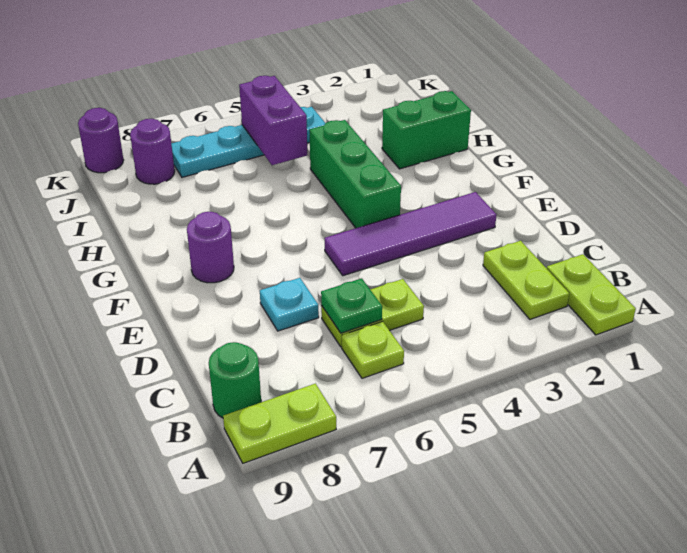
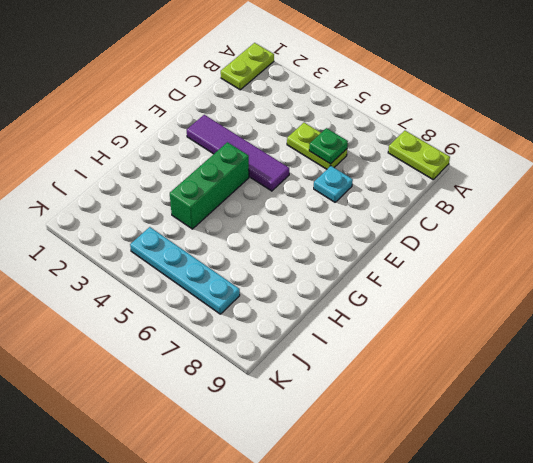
none -> lime 1x2 plate [483,241,569,319]
none -> lime 1x1 plate [342,322,404,378]
none -> green 1x1 round brick [209,342,261,418]

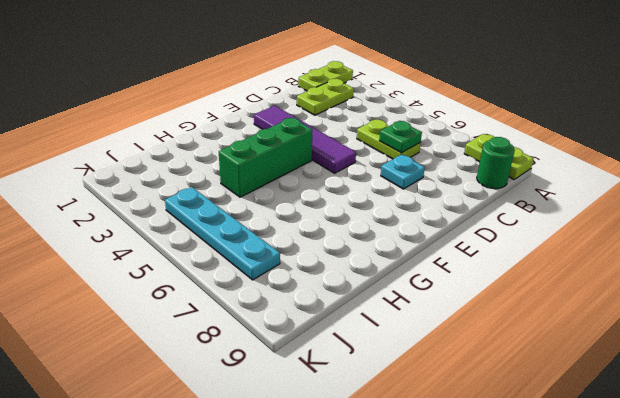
none -> lime 1x1 plate [342,322,404,378]
none -> purple 1x1 round brick [187,212,234,283]
none -> green 1x2 brick [382,91,471,169]

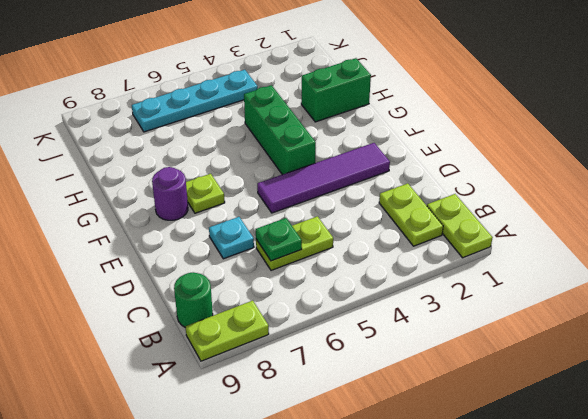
lime 1x1 plate [186,174,225,213] -> lime 1x1 plate moved to [342,322,404,378]
none -> purple 1x1 round brick [130,119,175,184]
none -> purple 1x1 round brick [78,108,123,173]
none -> purple 1x2 brick [239,76,307,165]

